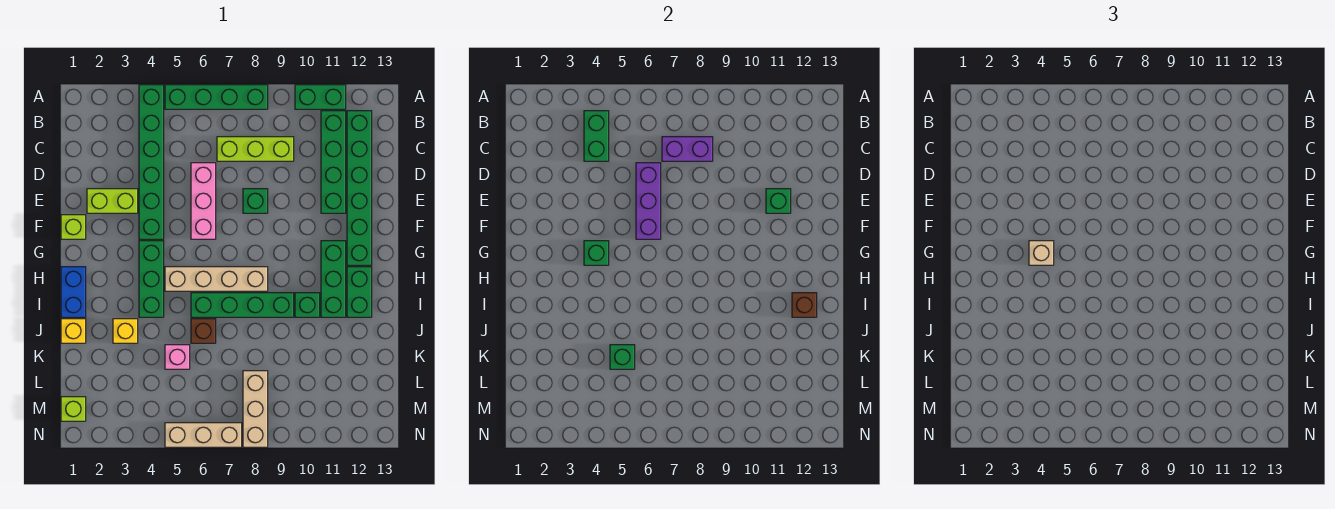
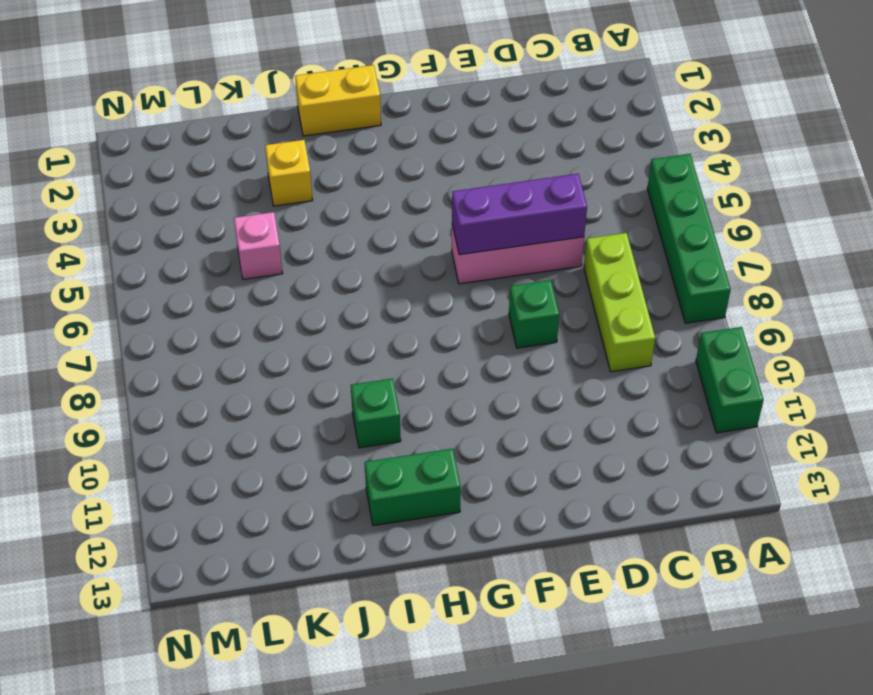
yellow 1x2 brick [295,65,381,136] -> blue 1x2 brick [61,267,86,317]
none -> green 1x6 brick [139,85,164,239]
none -> green 1x4 brick [321,111,346,213]
none -> green 1x6 brick [347,111,372,265]
none -> lime 1x2 brick [87,189,138,213]

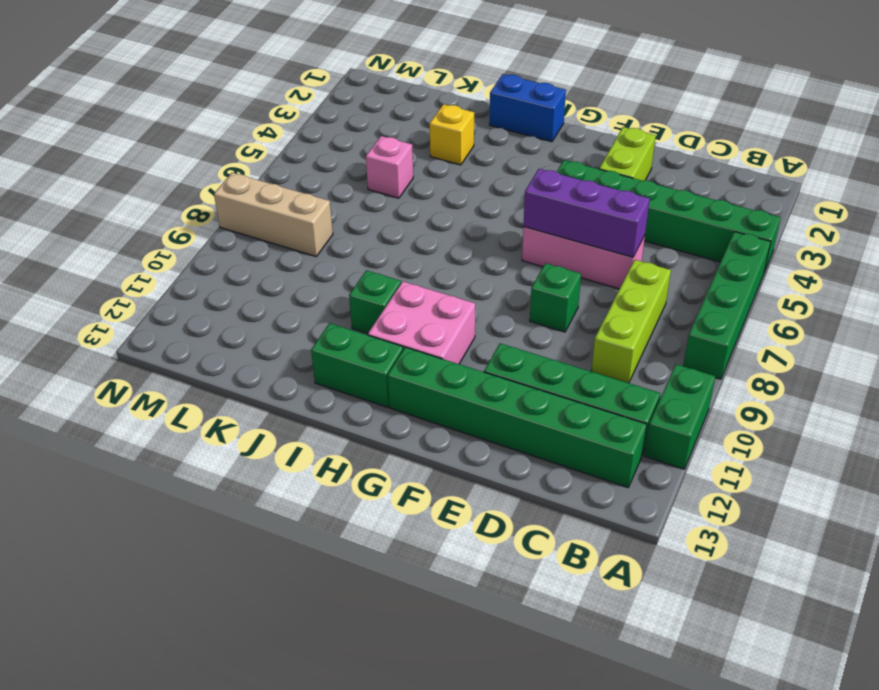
pink 2x2 brick [368,282,475,364] -> green 1x3 brick [321,241,346,317]
none -> lime 1x1 brick [61,215,86,239]
none -> green 1x3 brick [139,241,164,317]
none -> tan 1x4 brick [165,267,268,291]
none -> green 1x4 brick [191,293,294,317]

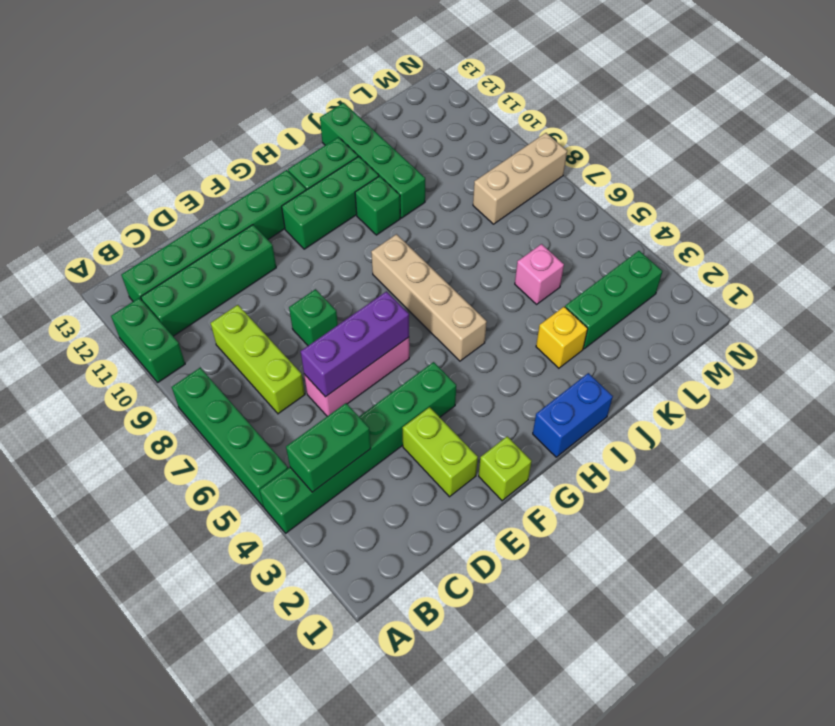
green 1x4 brick [320,103,425,218] -> green 1x4 brick moved to [191,293,294,317]
green 1x3 brick [565,251,663,349] -> green 1x3 brick moved to [139,241,164,317]
none -> yellow 1x1 brick [61,319,86,343]
none -> brown 1x1 brick [191,319,216,343]
none -> lime 1x1 brick [61,397,86,421]
none -> tan 1x3 brick [165,423,242,447]

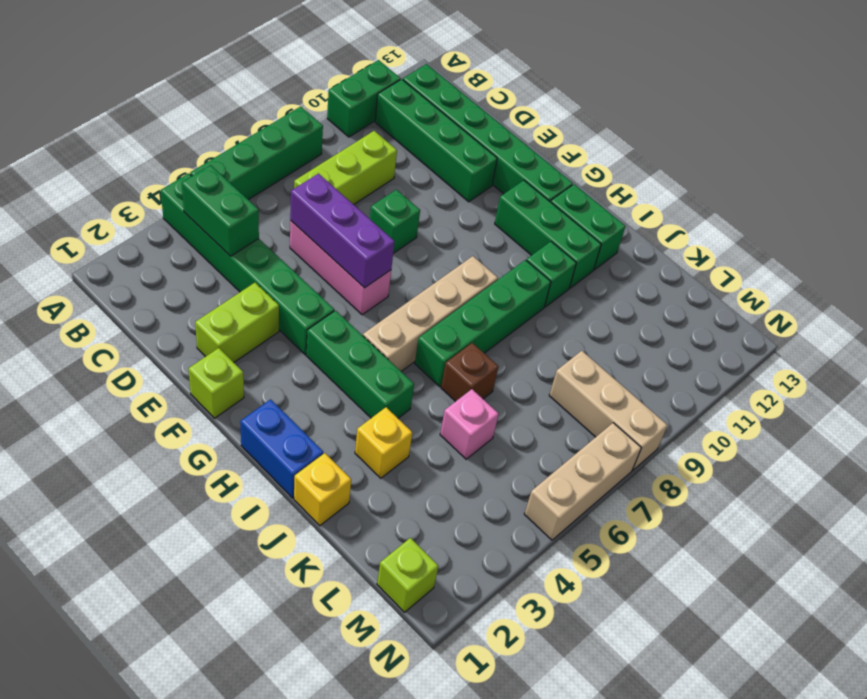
none -> purple 1x2 brick [662,137,713,161]
none -> green 1x1 brick [766,189,791,213]
none -> green 1x1 brick [584,241,609,265]
none -> brown 1x1 brick [792,293,817,317]

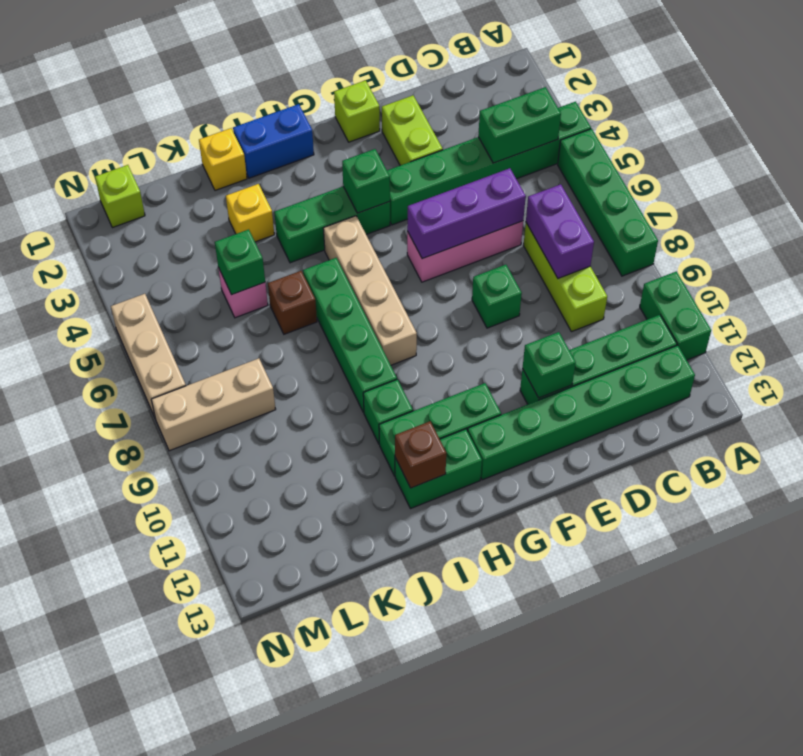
none -> tan 1x1 brick [1029,241,1054,265]

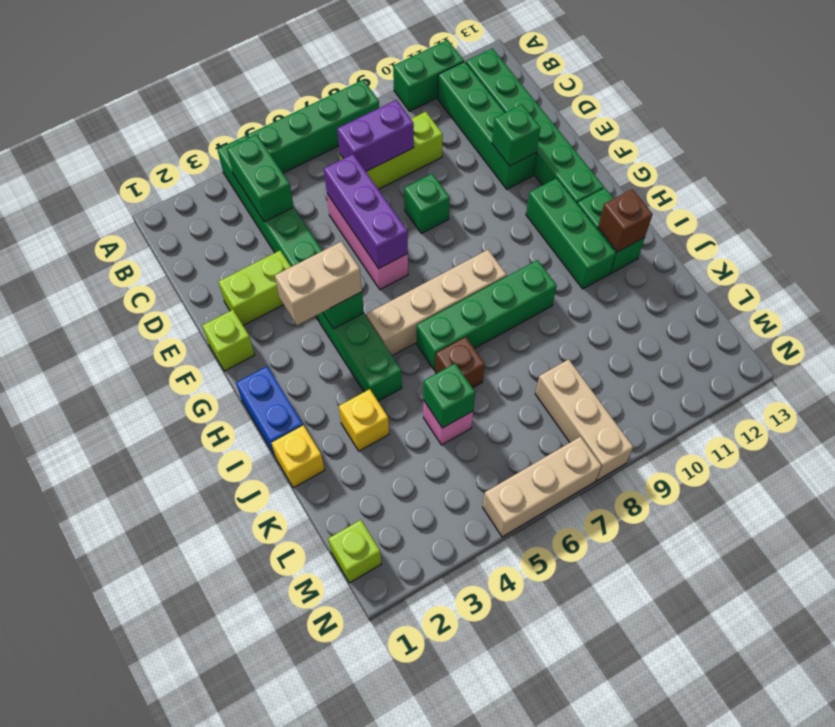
tan 1x2 brick [275,242,362,325] -> tan 1x1 brick [1029,241,1054,265]
none -> green 1x1 brick [295,293,320,317]

